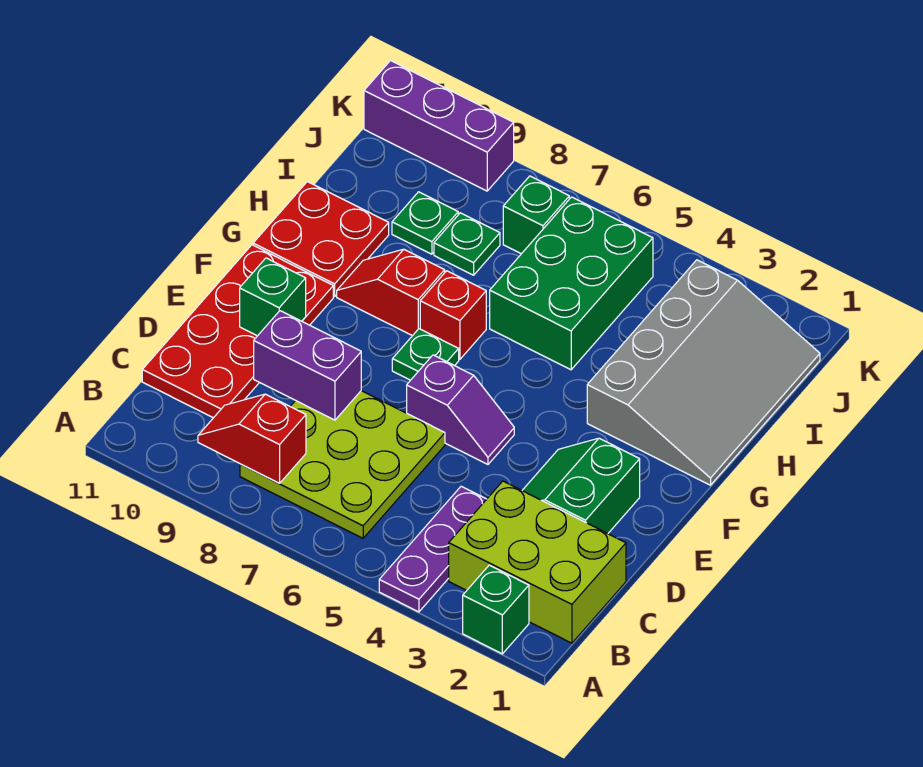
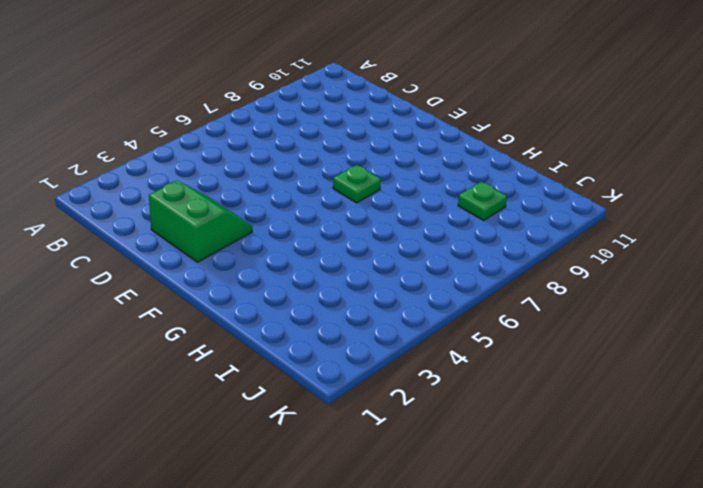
none -> green 1x1 brick [463,565,529,654]
none -> purple 1x3 plate [379,486,486,612]
none -> lime 2x3 brick [449,481,626,643]

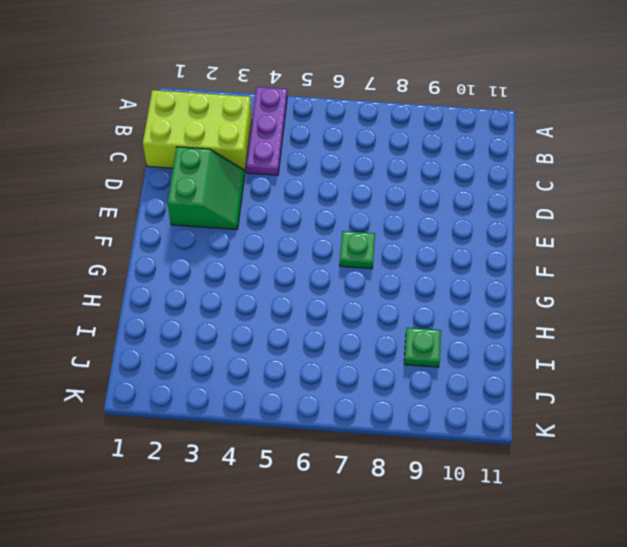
none -> green 1x1 brick [463,565,529,654]
none -> lime 3x3 plate [240,391,445,538]
none -> red 2x4 plate [142,245,333,418]

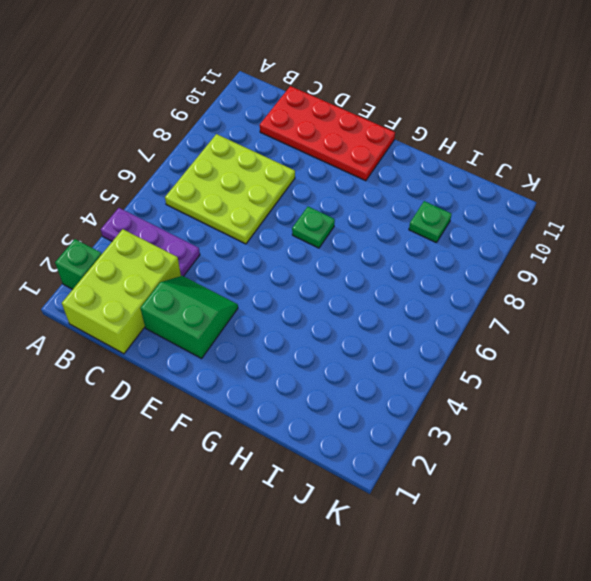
none -> purple 1x2 slope [407,355,514,464]
none -> grey 3x4 slope [587,260,820,485]
none -> red 1x1 brick [420,271,486,359]

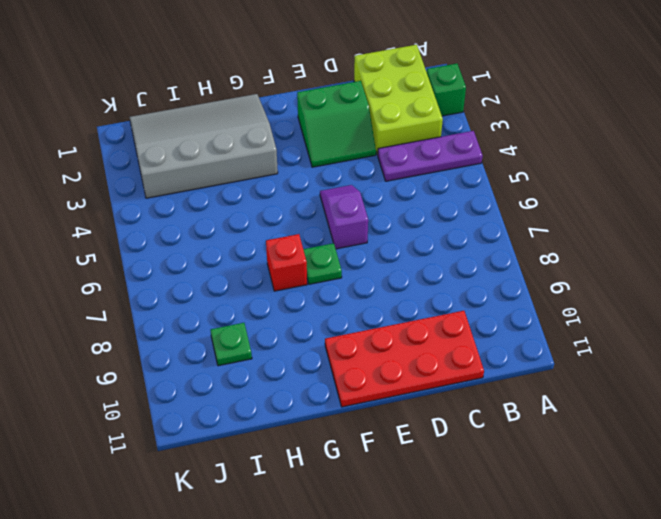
none -> lime 3x3 plate [240,391,445,538]
none -> red 1x2 slope [337,249,445,336]
none -> red 2x2 plate [253,182,389,296]

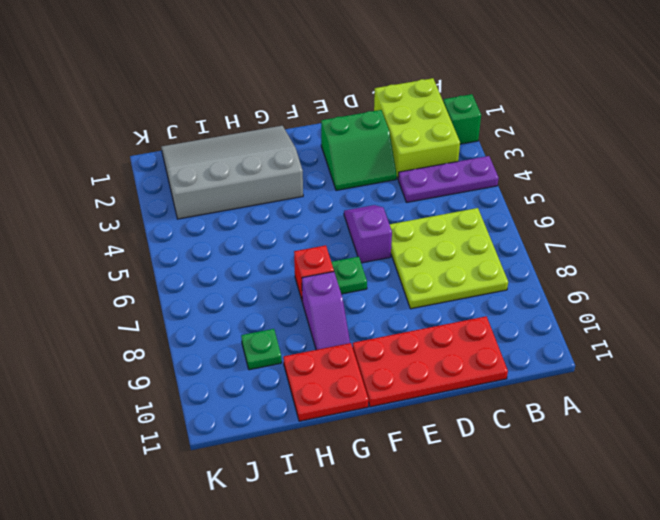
purple 1x2 slope [302,272,350,350] -> red 1x2 slope [337,249,445,336]
none -> green 2x3 brick [490,197,653,370]
none -> green 1x1 plate [434,213,500,275]
none -> green 1x1 brick [503,176,569,254]

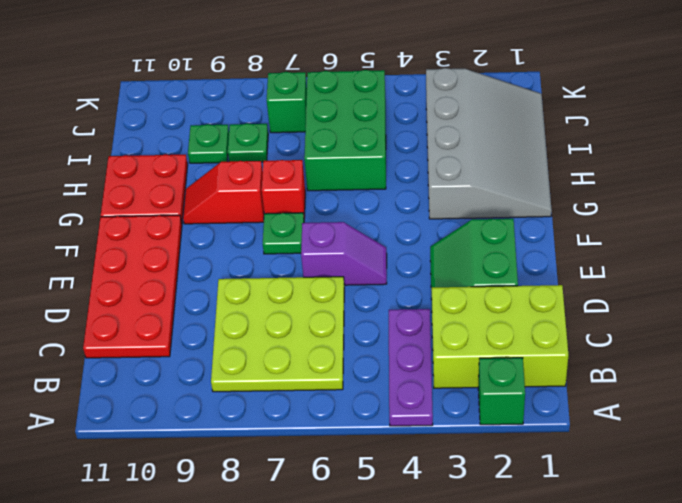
none -> purple 1x3 brick [364,61,514,191]
none -> red 1x2 slope [198,394,306,483]
none -> purple 1x2 brick [254,311,361,420]

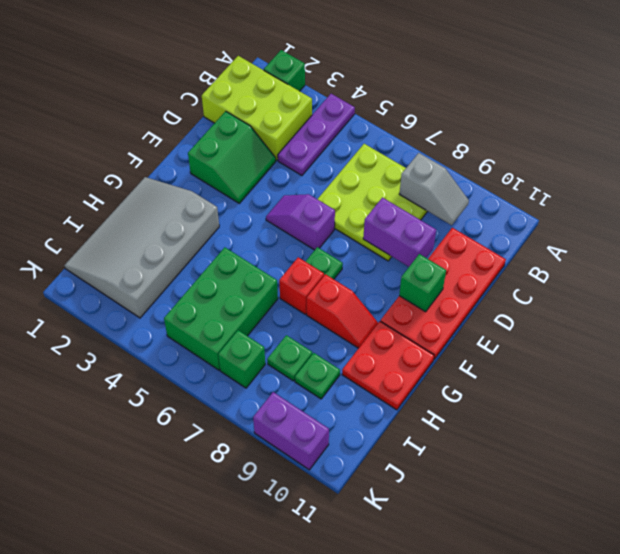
grey 1x2 slope [400,153,469,225] -> red 1x2 slope [198,394,306,483]
purple 1x2 brick [253,392,329,470] -> purple 1x3 brick [364,61,514,191]

